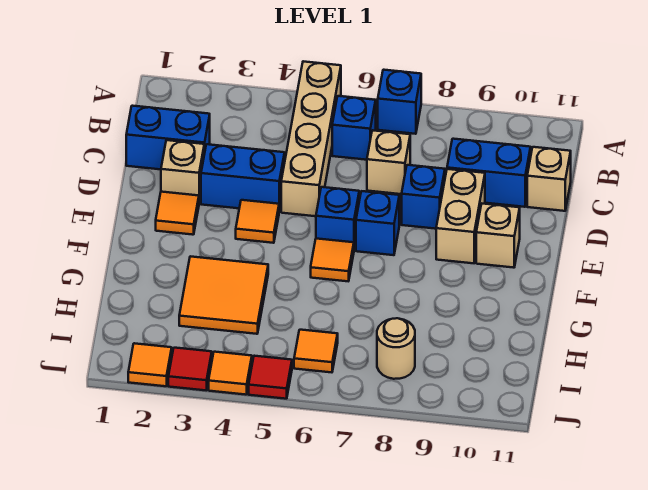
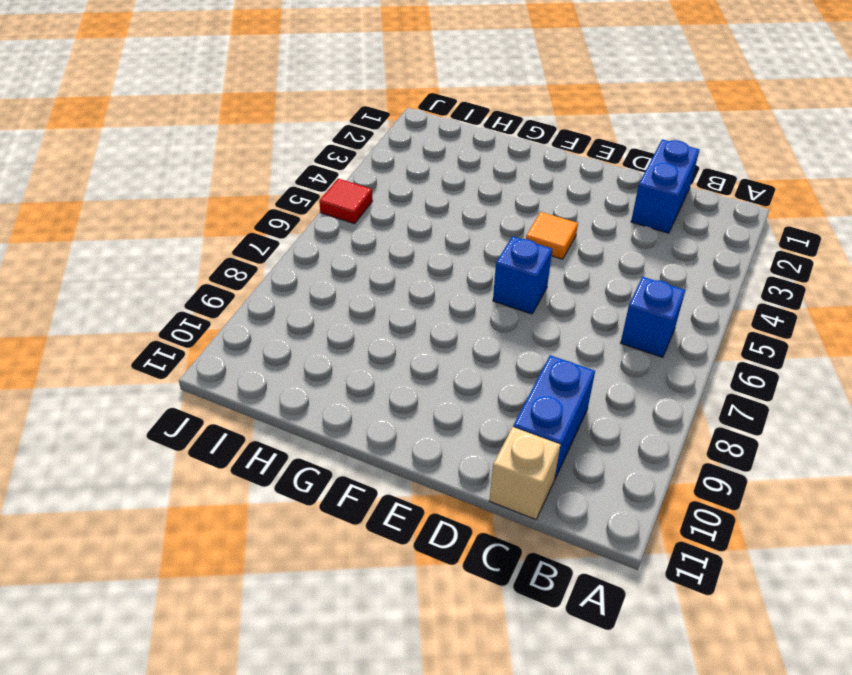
none -> tan 1x4 brick [281,61,341,216]
none -> blue 1x1 brick [378,70,421,134]
none -> tan 1x1 brick [367,130,410,194]

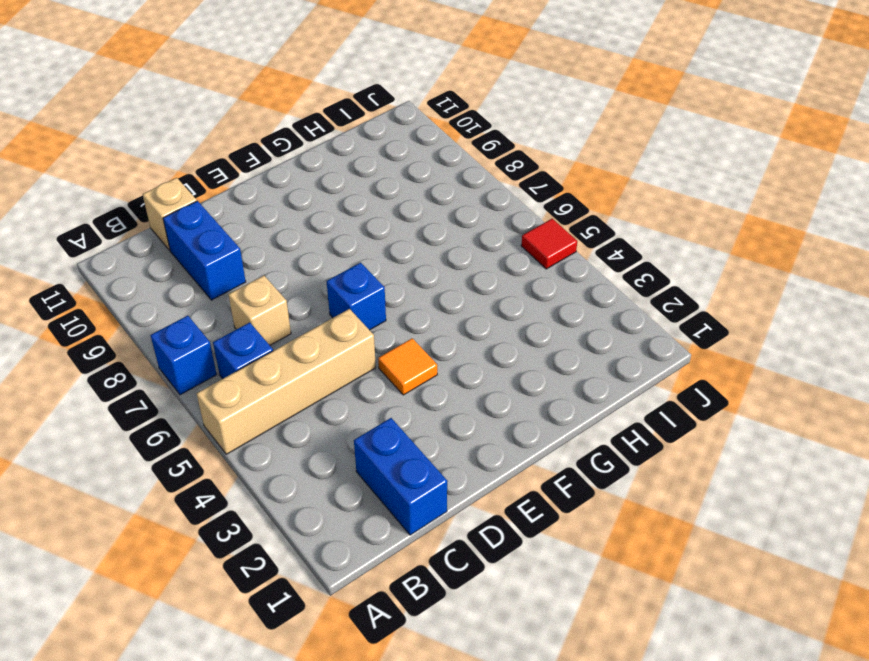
none -> tan 1x1 brick [161,140,204,202]
none -> blue 1x2 brick [201,144,285,212]
none -> blue 1x1 brick [402,165,445,229]

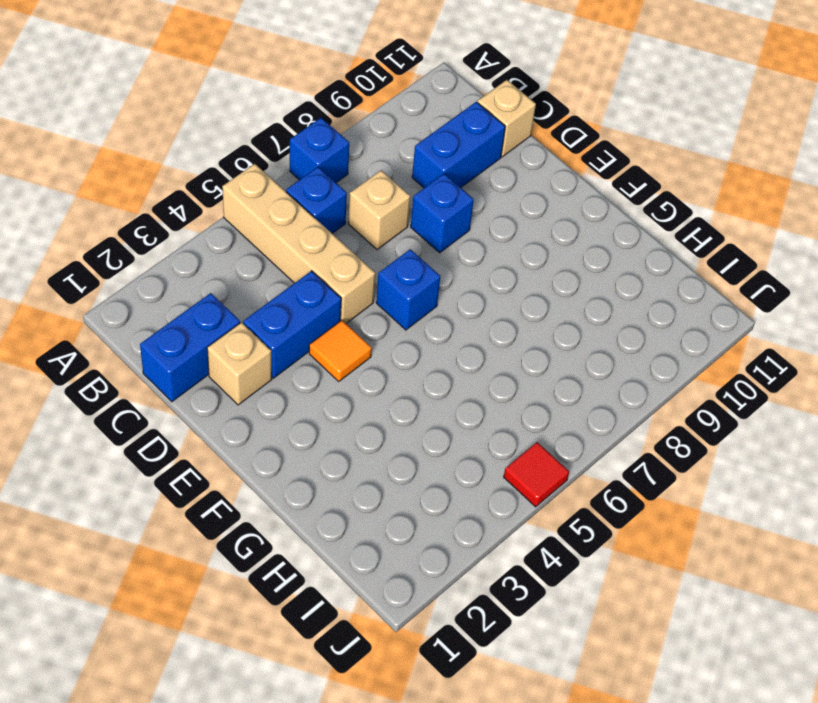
none -> tan 1x2 brick [436,169,485,263]
none -> orange 1x1 tile [156,192,199,235]
none -> blue 1x1 brick [356,191,399,255]

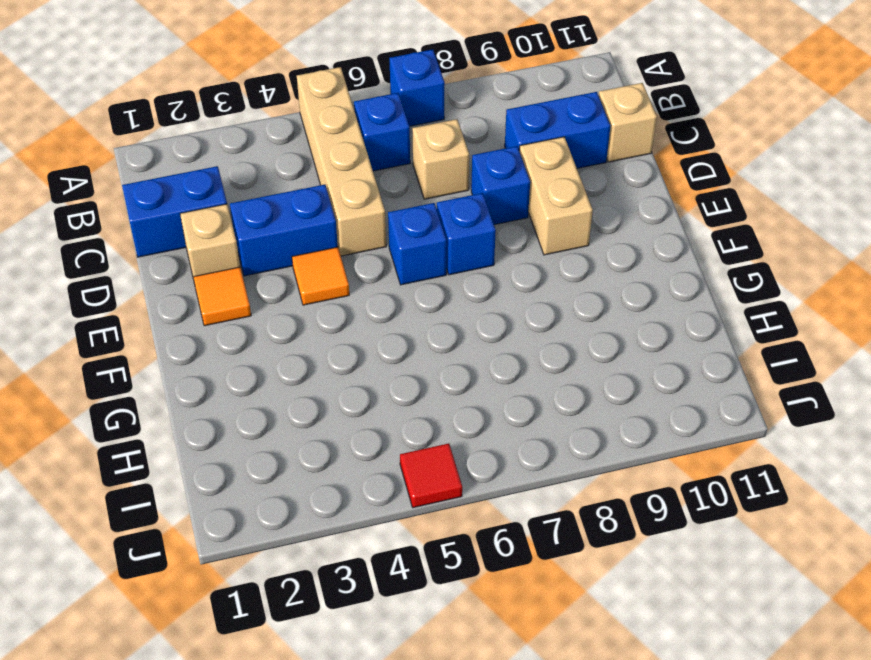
none -> tan 1x1 brick [476,204,520,268]
none -> orange 1x1 tile [311,239,354,281]
none -> orange 2x2 tile [179,256,268,334]

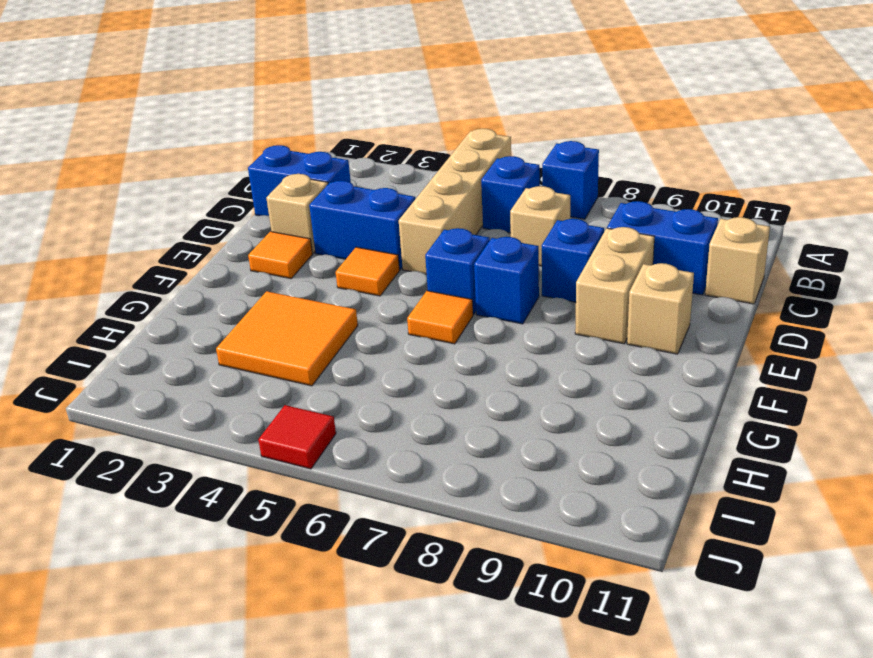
none -> orange 1x1 tile [294,330,338,372]
none -> tan 1x1 round brick [377,318,415,379]
none -> orange 1x1 tile [128,343,172,386]

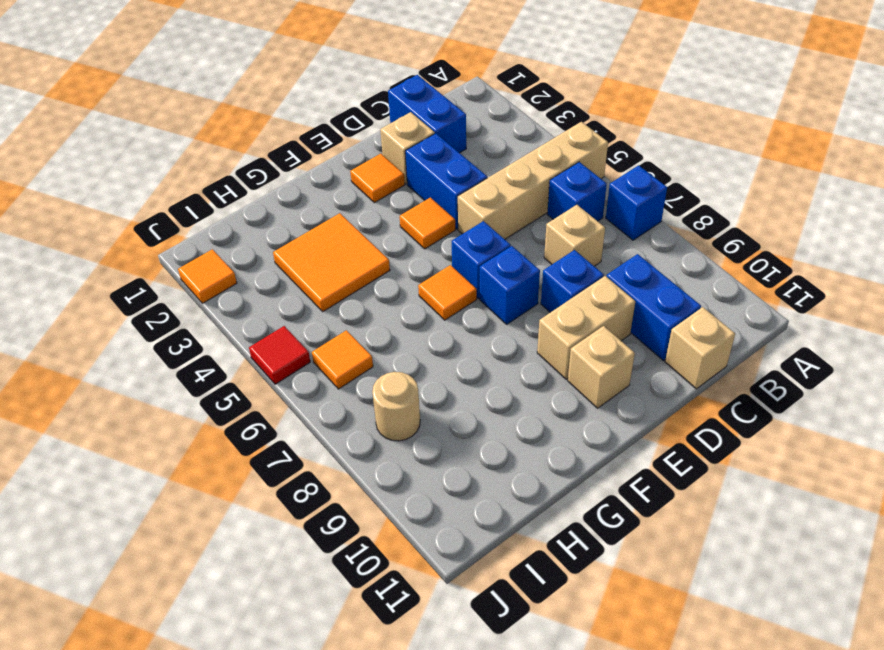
none -> red 1x1 tile [168,348,212,390]
none -> orange 1x1 tile [209,352,252,395]

